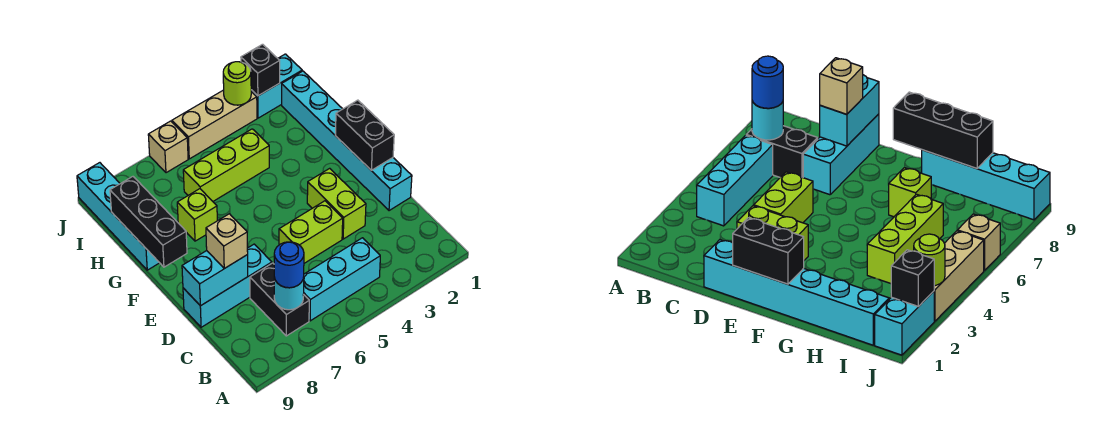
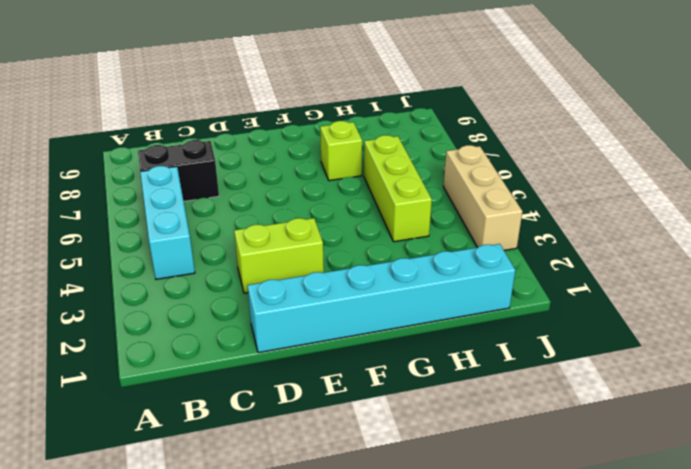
none -> lime 1x2 brick [279,201,343,263]
none -> cyan 1x3 brick [183,244,272,327]
none -> cyan 1x4 brick [77,163,159,270]

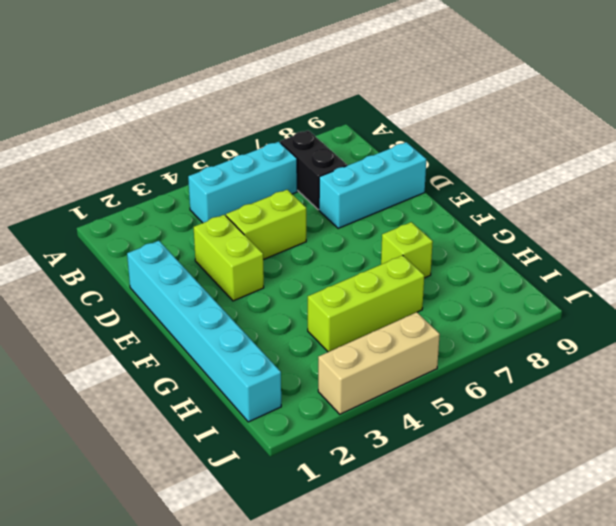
none -> cyan 1x4 brick [77,163,159,270]
none -> cyan 1x2 brick [251,54,302,118]
none -> tan 1x1 brick [148,121,188,173]

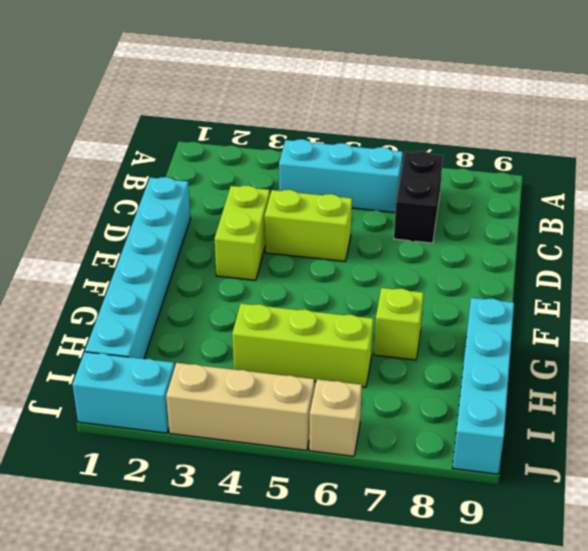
none -> cyan 1x3 brick [183,244,272,327]
none -> cyan 1x1 round brick [274,278,304,310]
none -> cyan 1x2 brick [182,251,248,306]

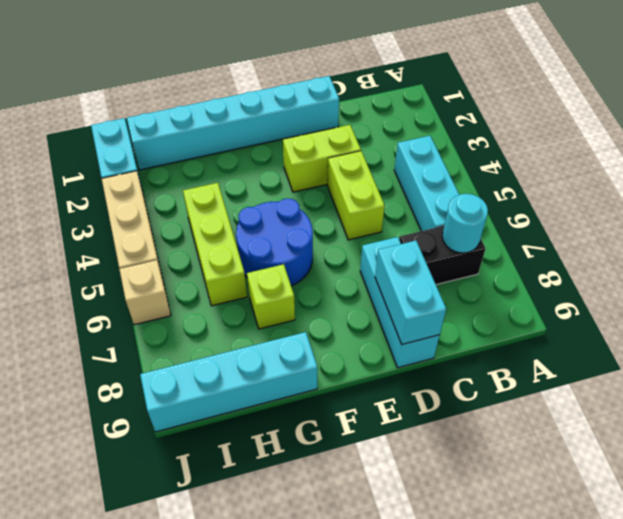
blue 2x2 round brick [236,199,313,286] -> none
none -> black 1x2 brick [335,100,394,170]
none -> black 1x3 brick [110,177,187,267]
none -> black 1x1 brick [241,44,280,96]

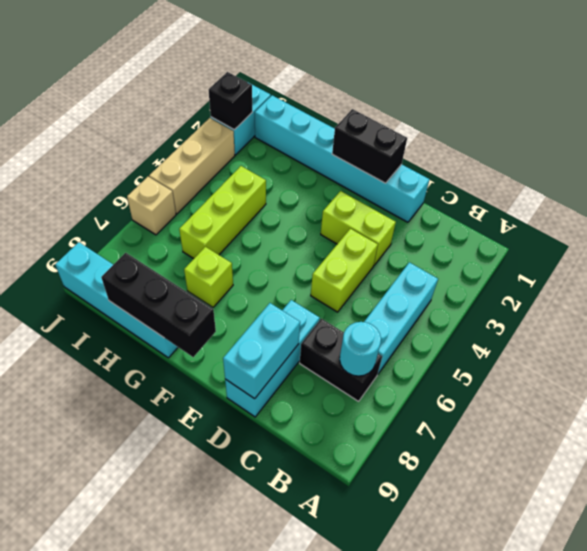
none -> lime 1x1 round brick [223,62,251,105]
none -> blue 1x1 round brick [274,242,304,288]
none -> tan 1x1 brick [206,214,248,269]

